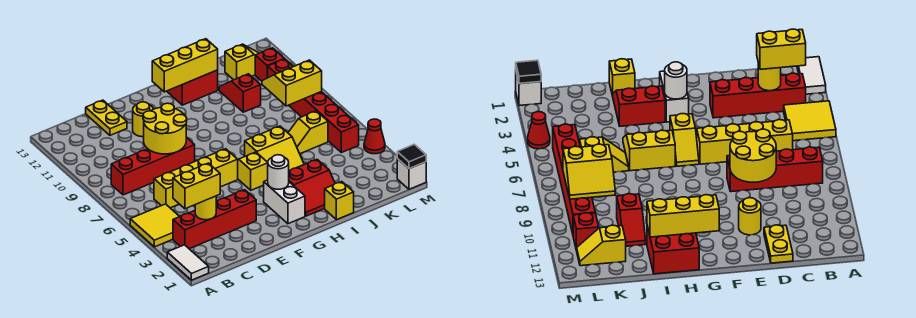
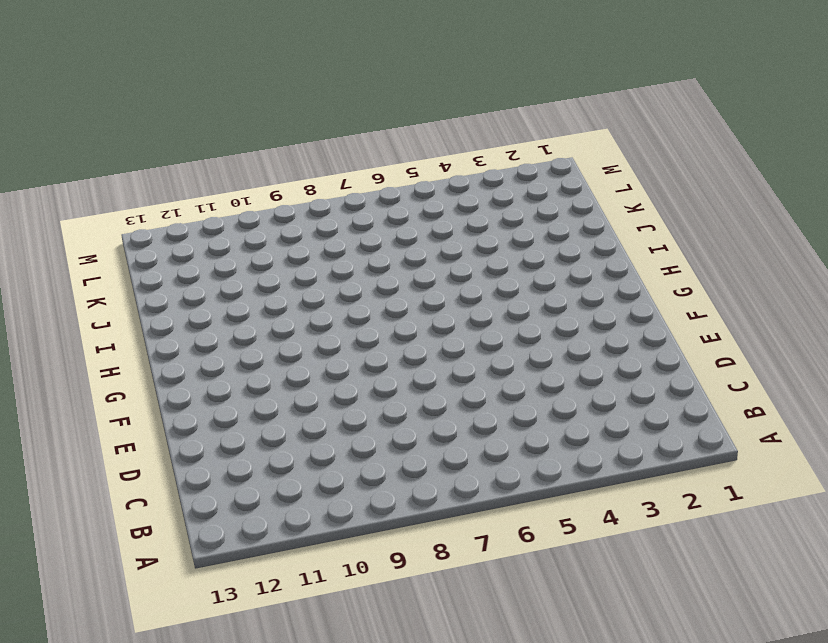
none -> white 1x2 tile [167,245,209,280]
none -> yellow 2x2 tile [130,204,180,247]
none -> red 1x4 brick [173,190,256,249]

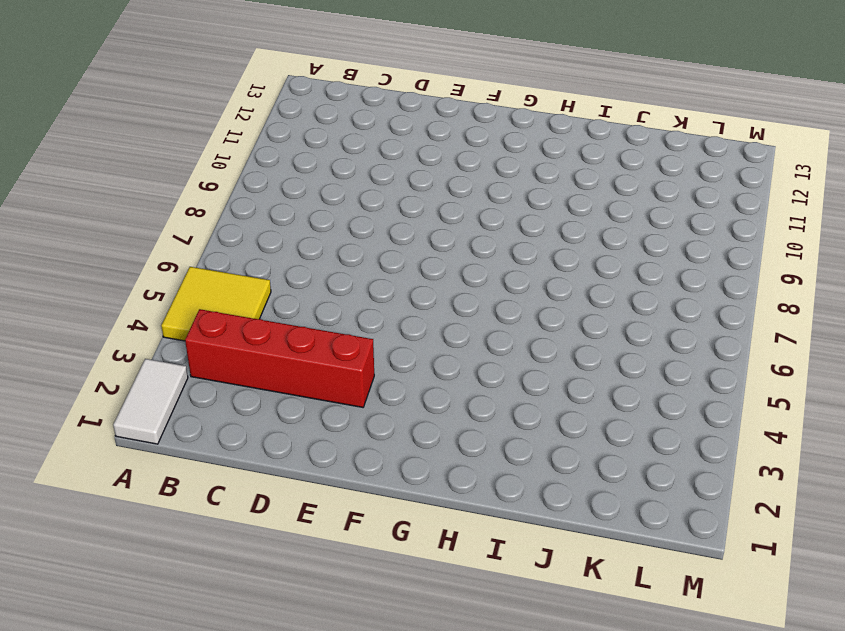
none -> red 1x4 brick [111,137,195,195]
none -> yellow 1x4 brick [154,149,238,208]
none -> yellow 1x2 plate [86,100,127,135]

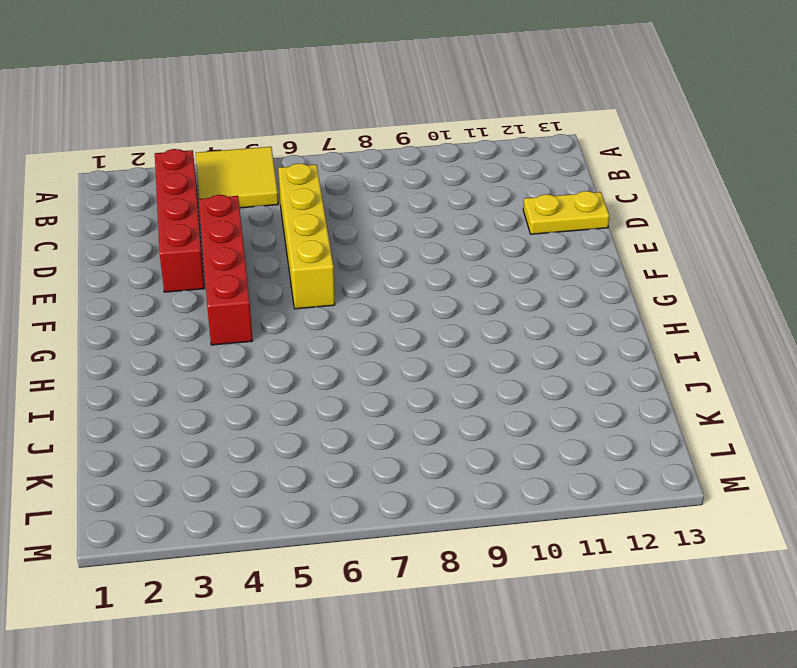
red 1x4 brick [199,195,253,345] -> red 1x4 brick moved to [111,137,195,195]
none -> white 1x2 tile [167,245,209,280]
none -> yellow 1x1 round brick [133,102,153,137]
none -> white 1x2 brick [263,180,305,224]

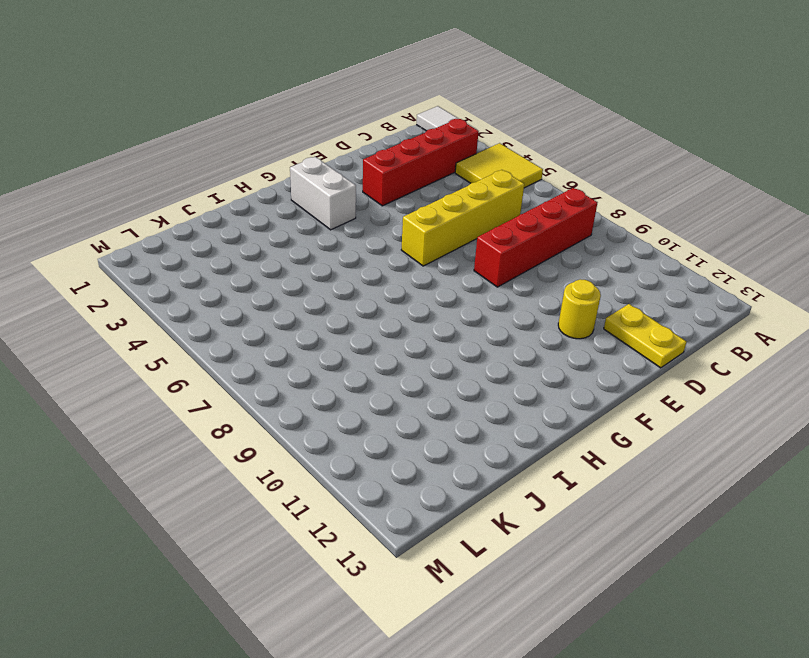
none -> yellow 1x2 slope [238,152,268,190]
none -> red 2x2 slope [289,160,335,216]
none -> yellow 2x2 slope [245,126,304,171]

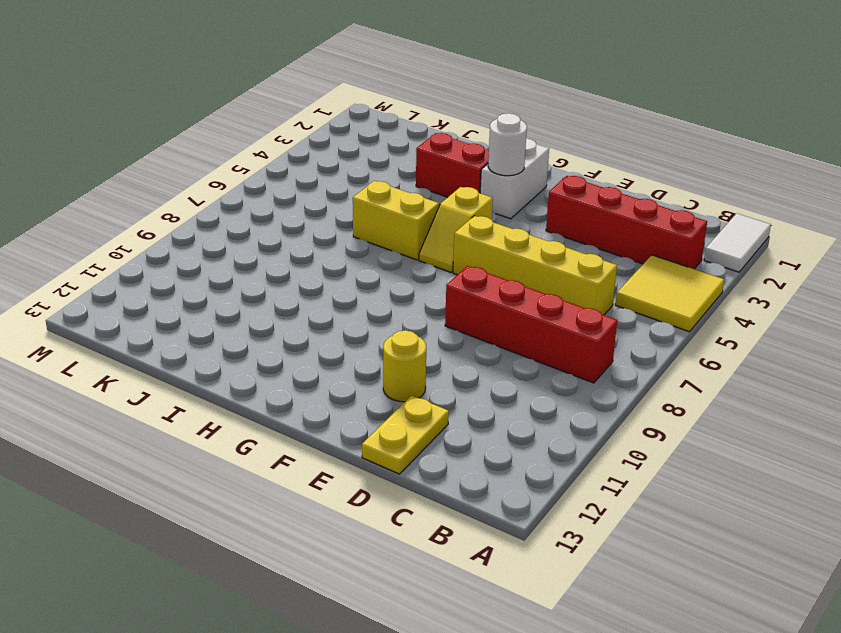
none -> red 2x2 brick [167,70,218,105]
none -> yellow 1x1 brick [325,182,354,220]
none -> yellow 1x2 slope [288,111,328,154]

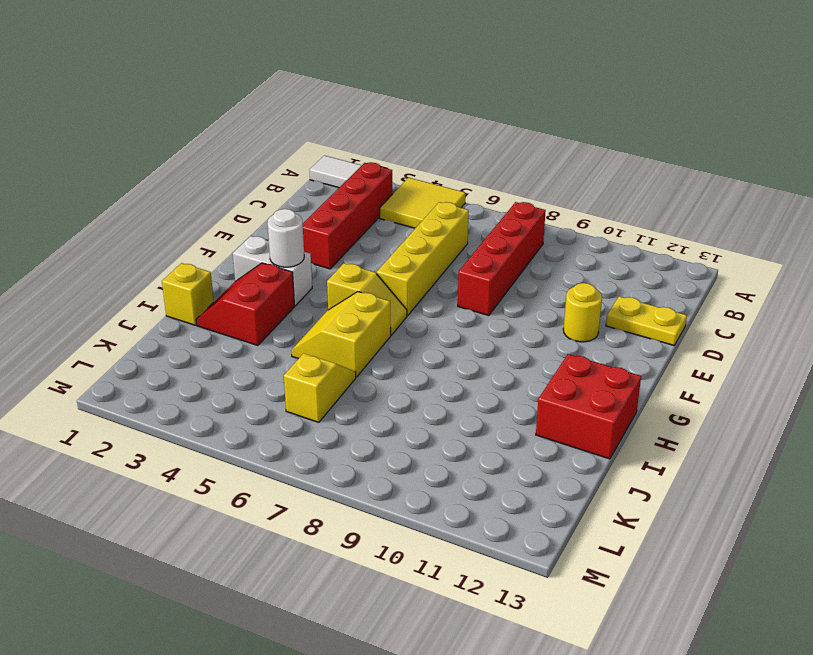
none -> red 1x2 slope [219,74,261,112]
none -> yellow 1x2 slope [225,44,259,80]
none -> red 1x6 brick [268,59,359,153]

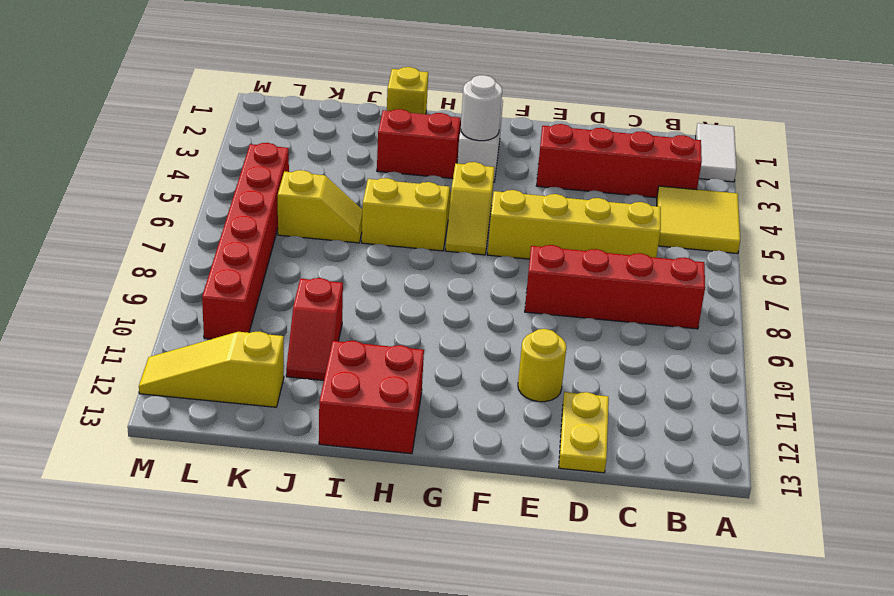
yellow 1x3 slope [139,331,284,407] -> yellow 1x2 slope [225,44,259,80]
none -> red 1x1 brick [255,48,284,81]
none -> white 1x1 brick [397,159,426,189]
none -> red 1x1 cone [364,119,385,154]

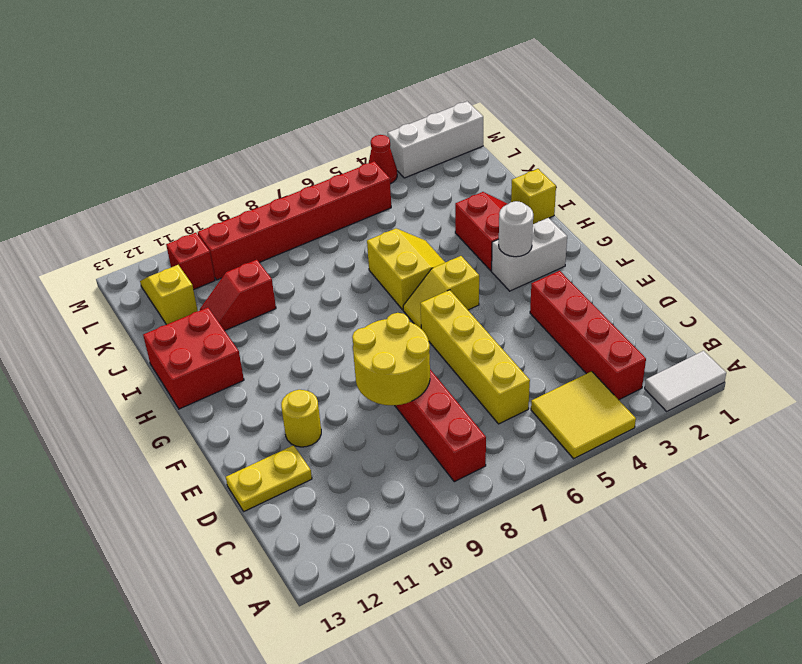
white 1x3 brick [388,101,483,178] -> white 1x1 brick [397,159,426,189]
none -> yellow 1x2 slope [288,111,328,154]
none -> yellow 1x1 round brick [195,196,216,220]
none -> yellow 1x3 brick [152,39,218,92]

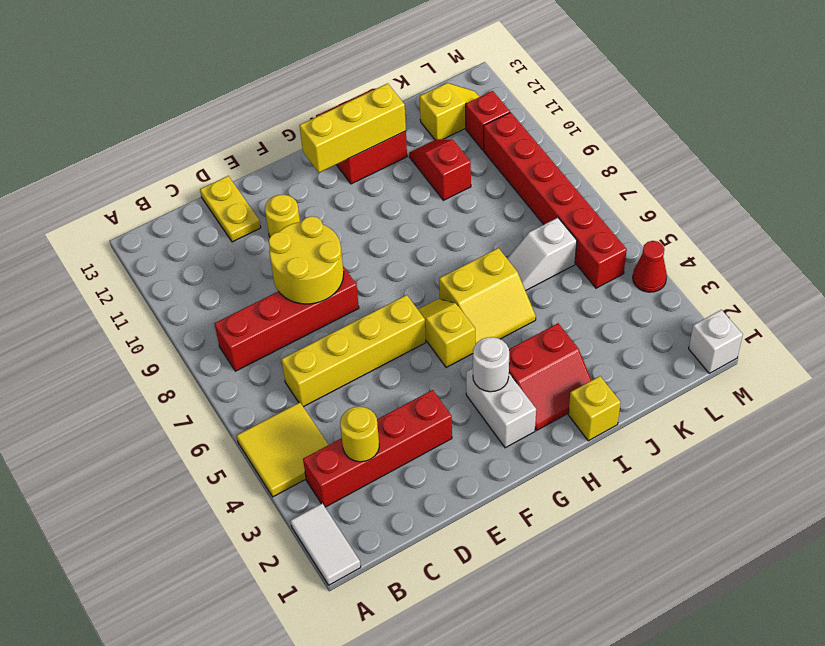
white 1x2 slope [507,218,577,291] -> yellow 1x2 slope [288,111,328,154]
none -> yellow 2x2 slope [262,60,322,106]
none -> black 1x1 tile [397,144,426,169]
none -> yellow 1x2 brick [173,163,220,209]

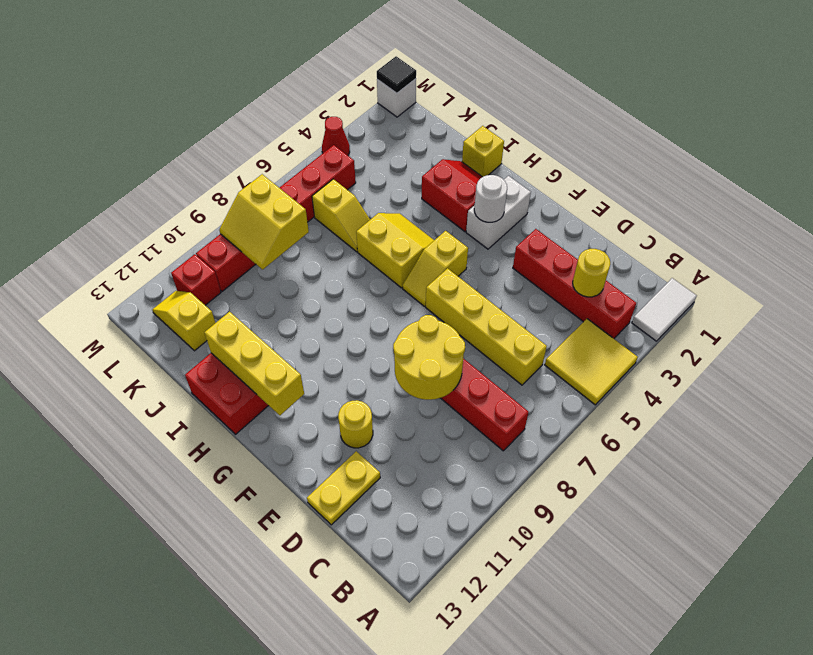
none -> red 1x2 slope [219,74,261,112]
none -> yellow 1x2 brick [173,163,220,209]

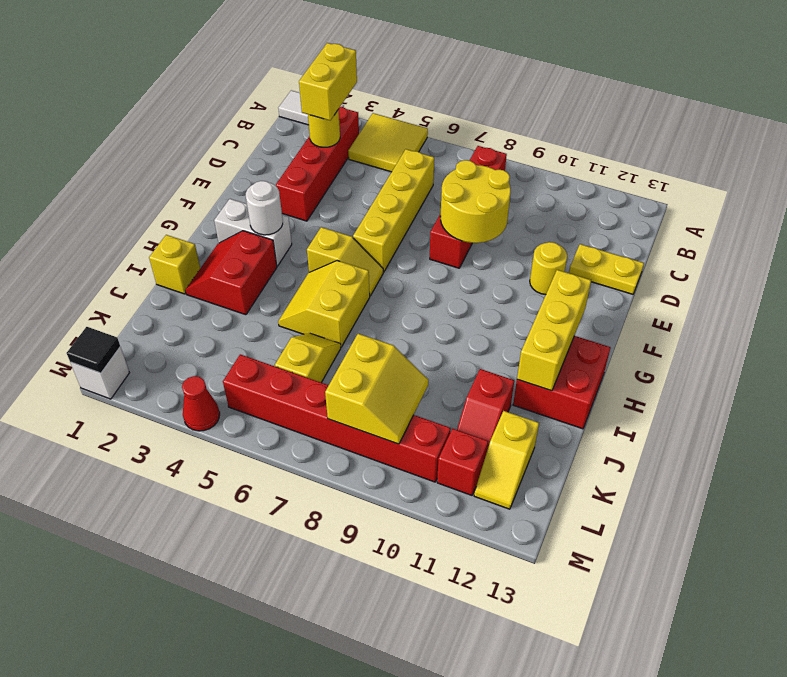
red 1x2 slope [457,369,514,450] -> red 1x2 slope turned to [219,74,261,112]

